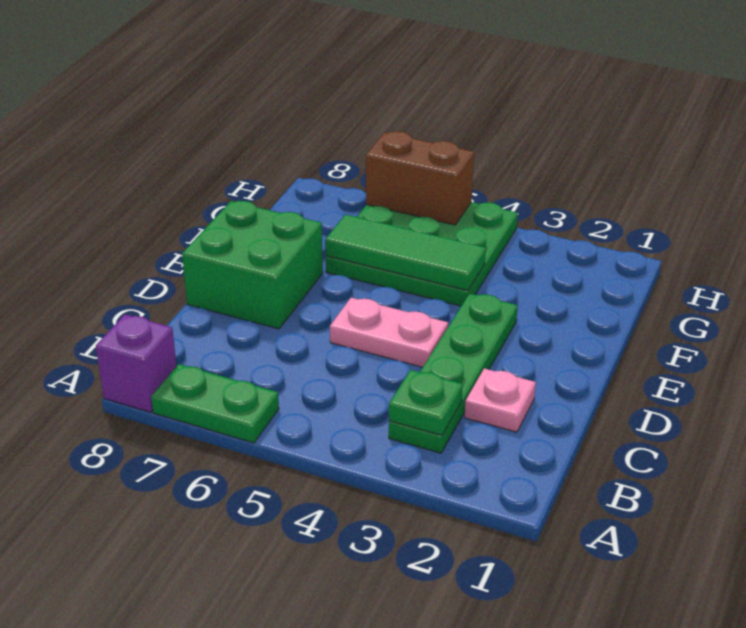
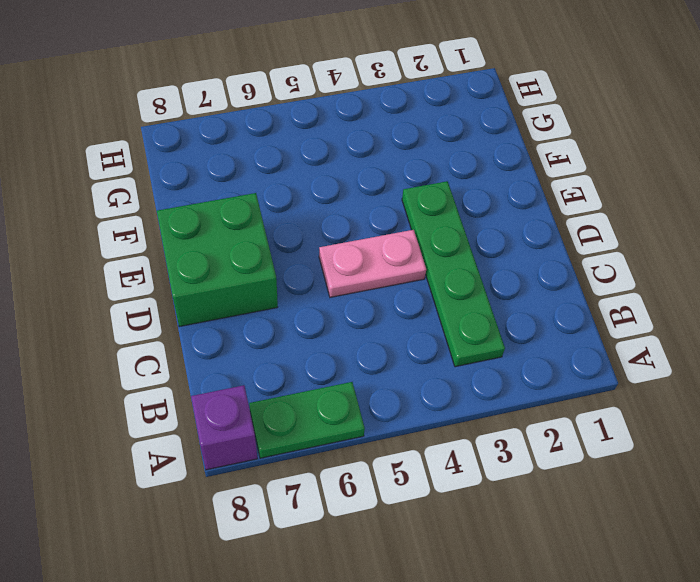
none -> pink 1x1 plate [465,368,536,432]
none -> green 3x3 plate [326,202,518,306]

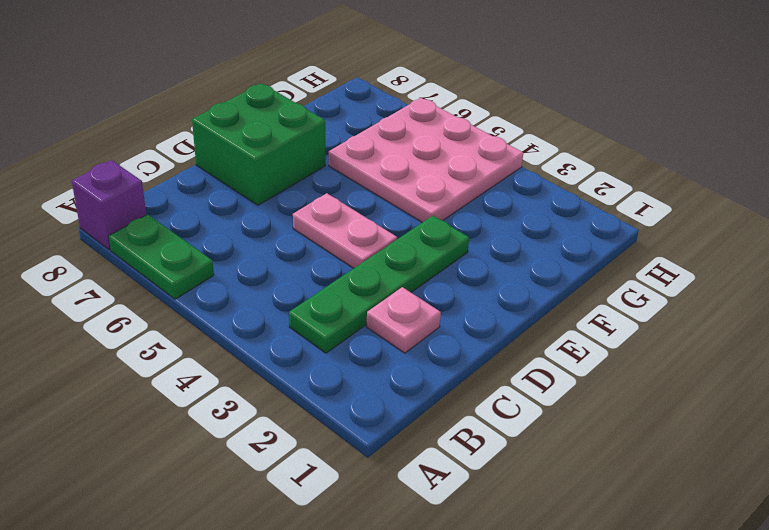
pink 3x3 plate [329,98,523,222] -> green 3x3 plate [326,202,518,306]
none -> green 1x1 plate [389,370,463,436]
none -> green 1x3 tile [325,214,486,291]

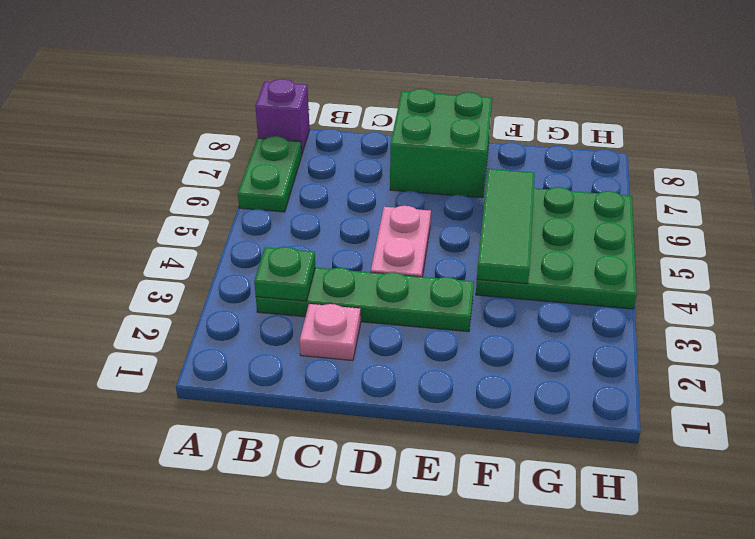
none -> brown 1x2 brick [366,131,474,225]

